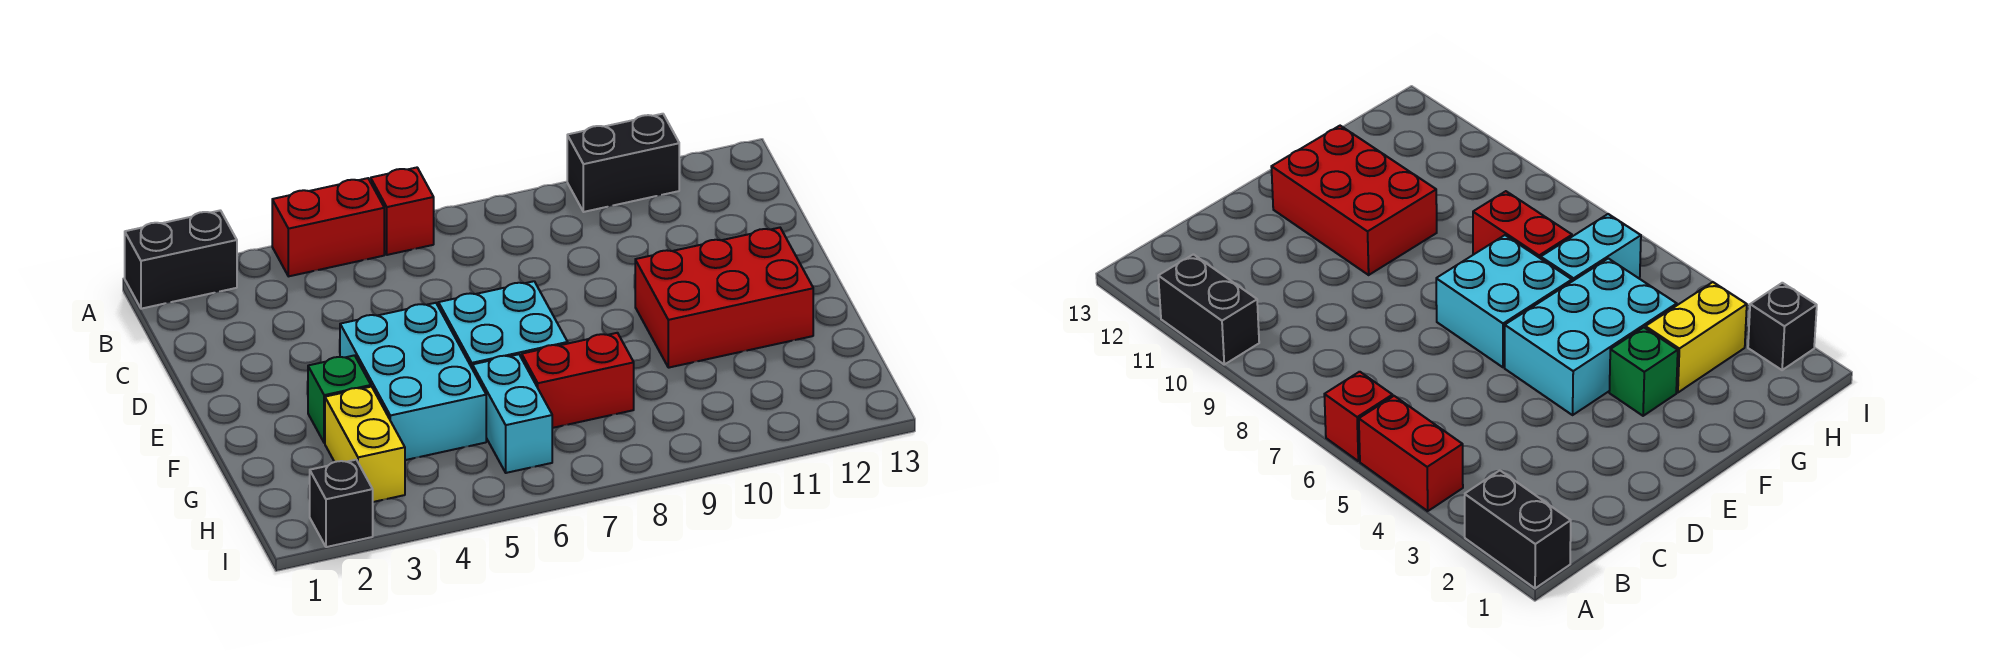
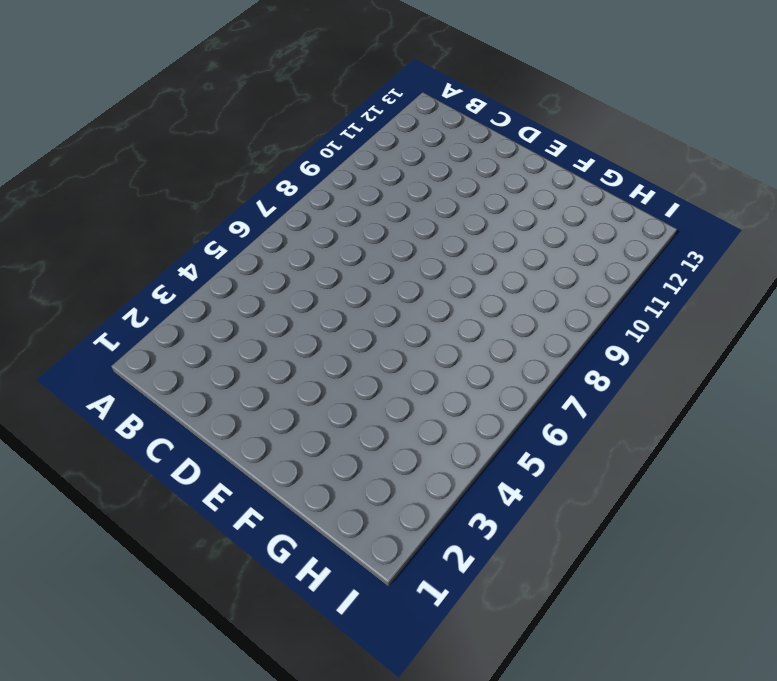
none -> black 1x2 brick [125,210,237,309]
none -> red 1x2 brick [272,178,384,276]
none -> red 1x1 brick [371,168,434,255]

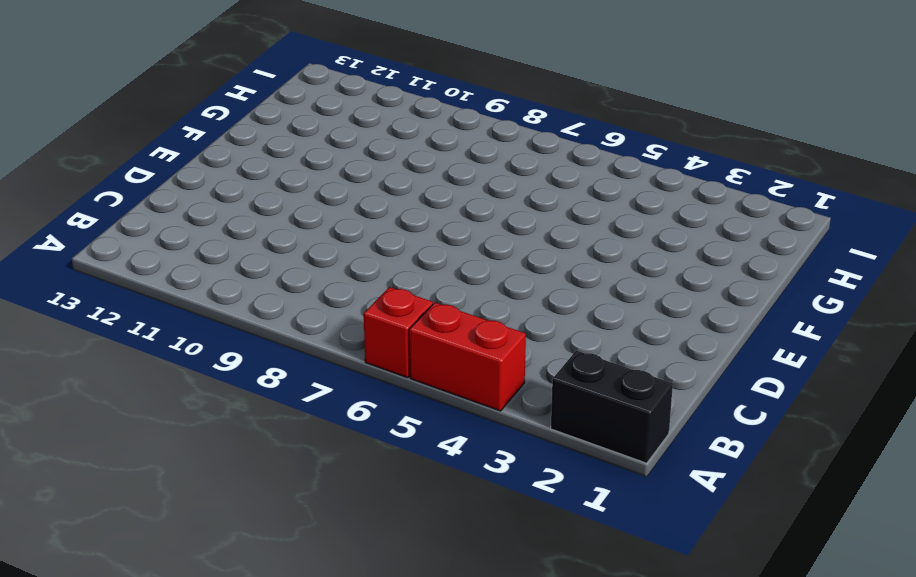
none -> black 1x2 brick [567,114,679,212]
none -> cyan 2x3 brick [340,303,486,460]
none -> cyan 2x2 brick [438,281,568,367]

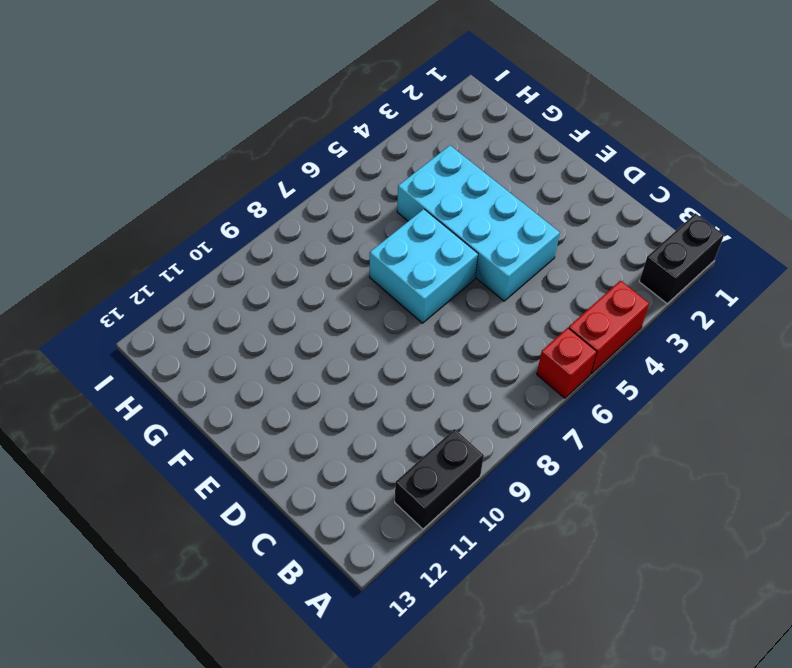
cyan 2x4 brick [397,146,560,301] -> cyan 2x3 brick [340,303,486,460]
none -> red 2x3 brick [635,228,813,368]
none -> green 1x1 brick [308,355,371,443]
none -> yellow 1x2 brick [325,387,405,502]

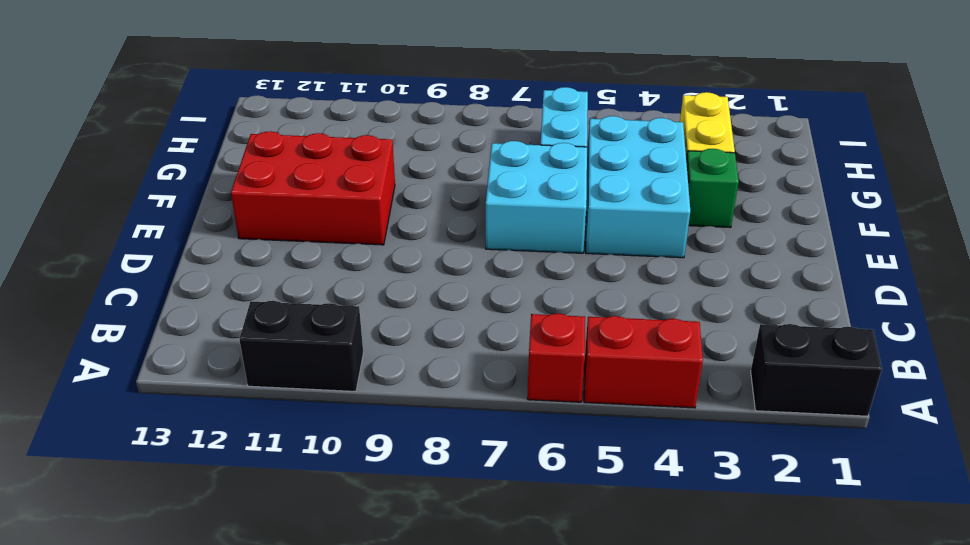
none -> red 1x2 brick [522,333,634,428]
none -> black 1x1 brick [310,460,373,547]

